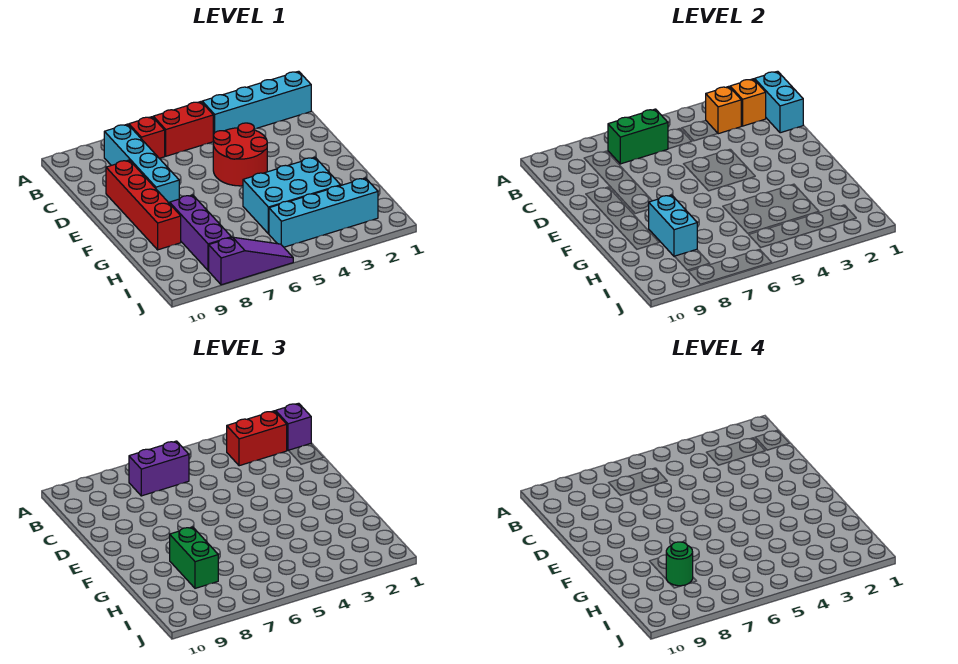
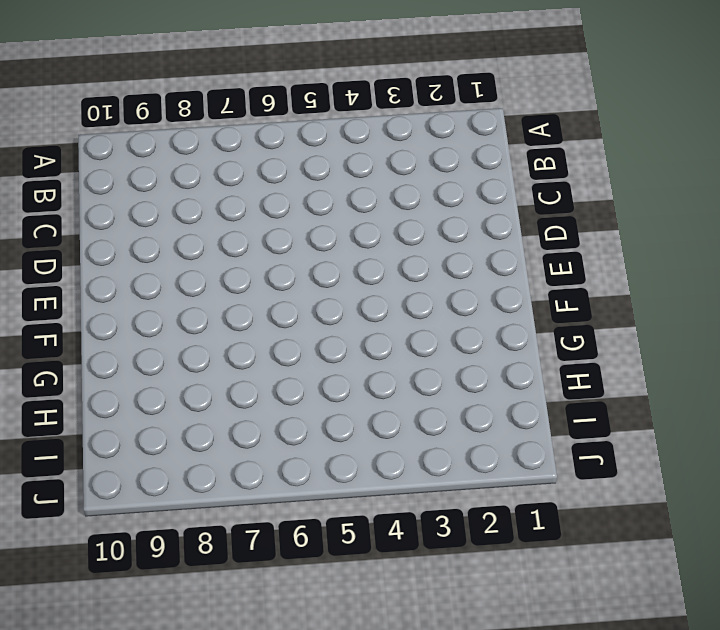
none -> cyan 1x4 brick [202,71,311,135]
none -> red 1x2 brick [153,102,213,156]
none -> red 1x1 brick [129,117,165,158]

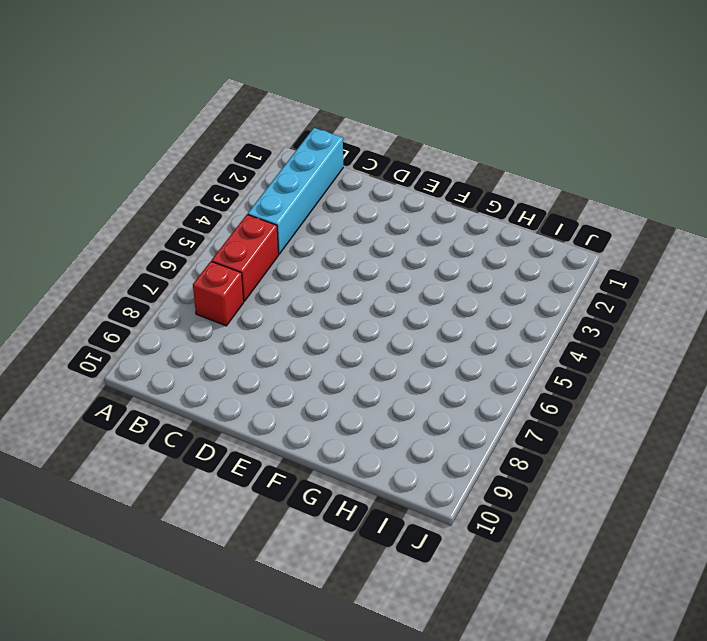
none -> cyan 1x4 brick [104,124,179,204]
none -> red 2x2 round brick [213,123,267,186]
none -> red 1x4 brick [106,160,181,250]

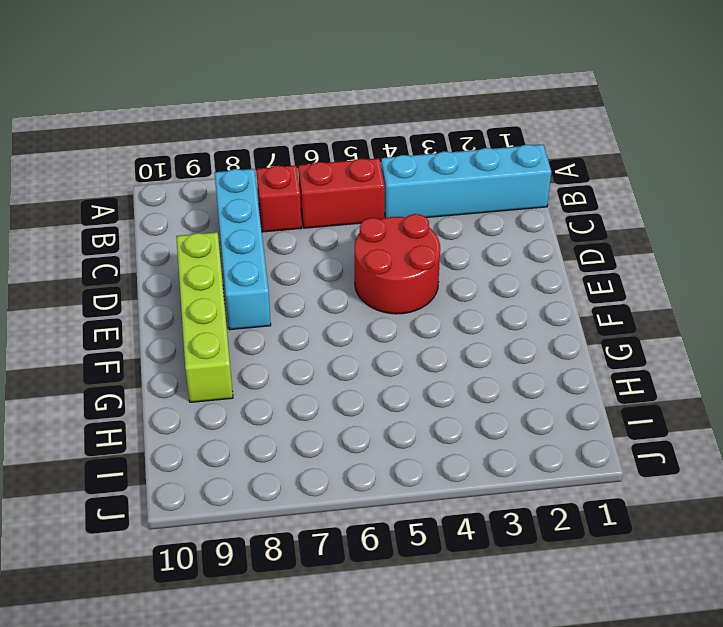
lime 1x4 brick [176,232,233,402] -> red 1x4 brick [106,160,181,250]
none -> cyan 2x3 brick [243,157,341,234]
none -> purple 1x3 brick [170,195,231,271]
none -> cyan 1x4 brick [269,178,378,247]

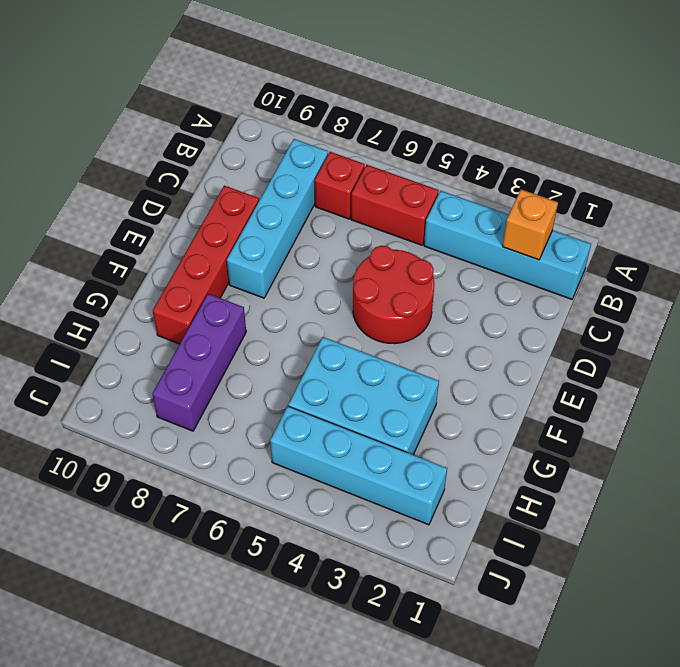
none -> purple 1x3 slope [209,237,293,285]
none -> cyan 1x2 brick [755,71,803,133]
none -> orange 1x1 brick [706,86,741,134]

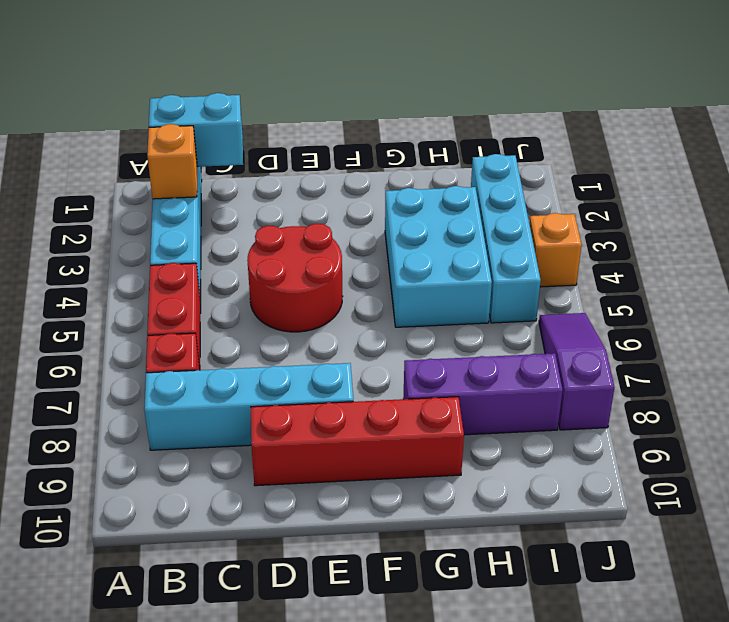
orange 1x1 brick [529,213,582,287] -> orange 1x1 brick moved to [706,86,741,134]
none -> green 1x2 brick [608,109,668,164]
none -> cyan 1x2 brick [648,195,697,257]
none -> purple 1x1 brick [276,403,311,451]

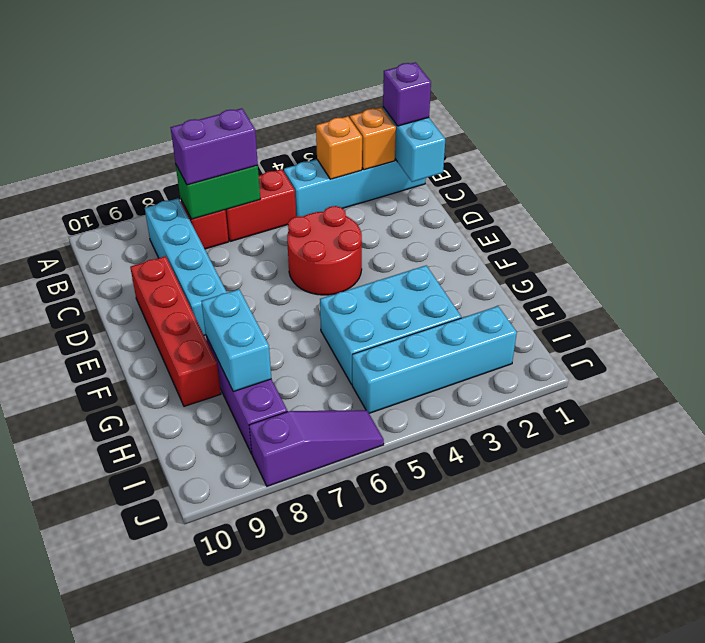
none -> red 1x2 brick [227,411,287,466]
none -> green 1x2 brick [170,527,218,588]
none -> green 1x1 round brick [666,542,693,586]

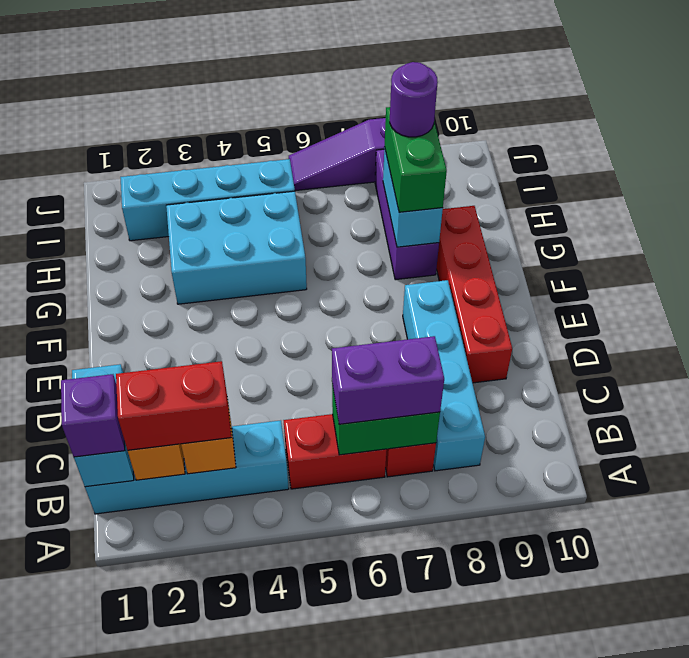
purple 1x1 round brick [390,62,438,137] -> green 1x1 round brick [666,542,693,586]
none -> red 2x2 round brick [213,123,267,186]

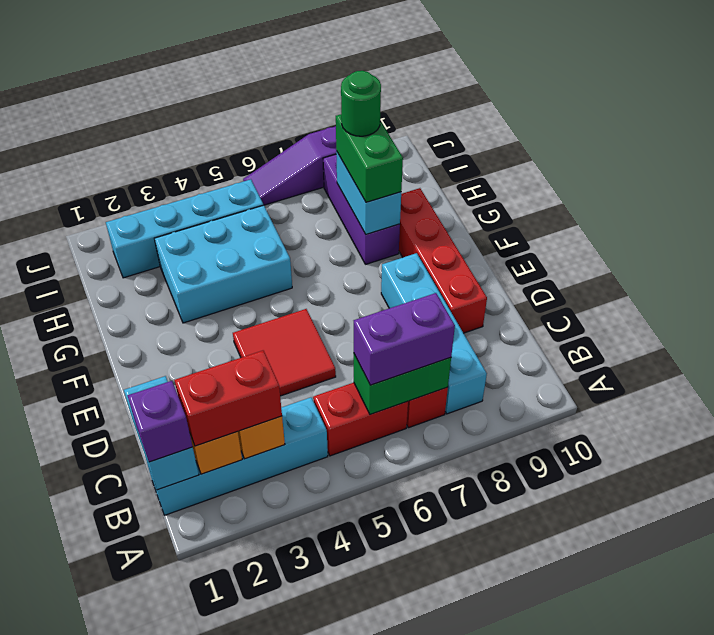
red 2x2 tile [233,309,336,396] -> red 2x2 round brick [213,123,267,186]

